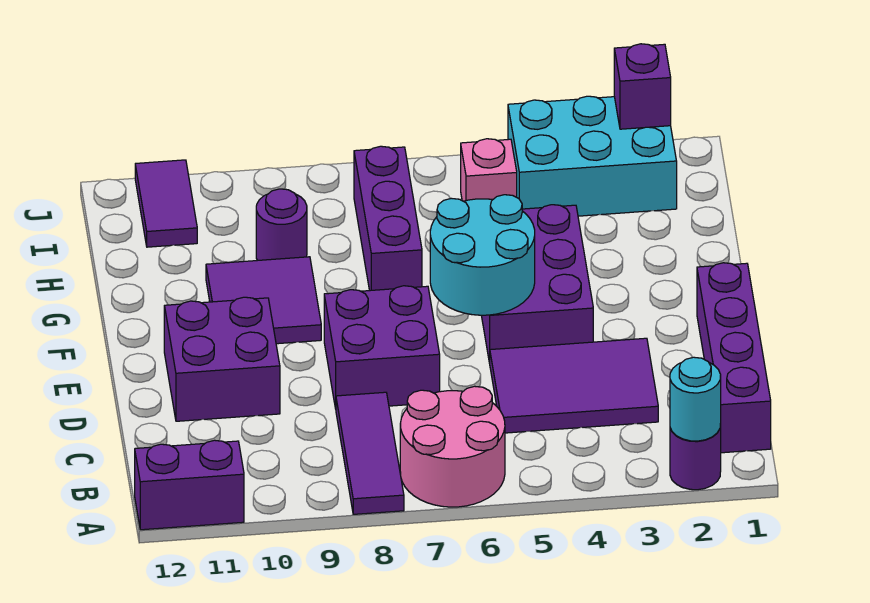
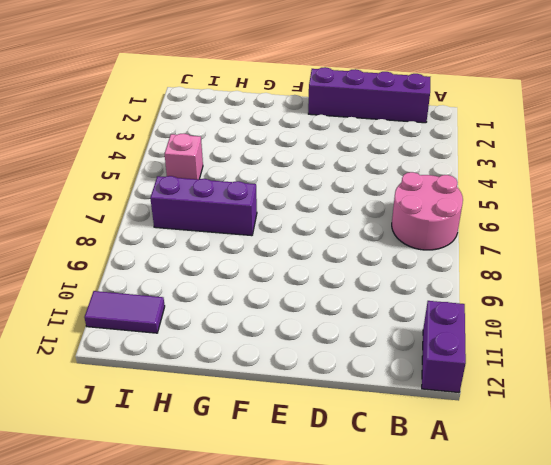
none -> purple 1x1 round brick [670,424,721,490]
none -> purple 1x3 tile [336,392,404,514]
none -> purple 2x3 tile [490,338,658,433]

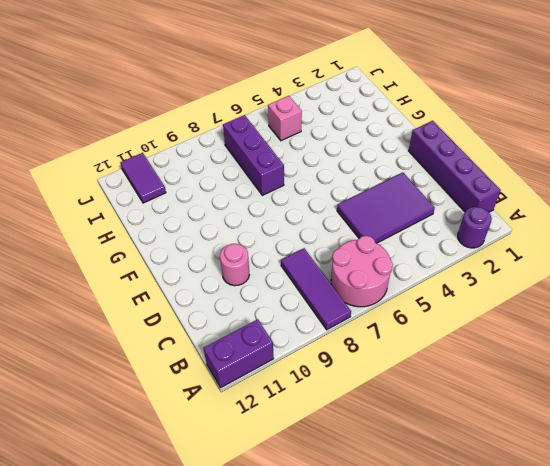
pink 1x1 round brick [220,244,249,286] -> purple 2x2 brick [164,297,280,421]
none -> purple 2x2 brick [324,286,440,409]
none -> purple 2x3 brick [481,205,593,363]
none -> purple 2x2 tile [206,257,321,344]

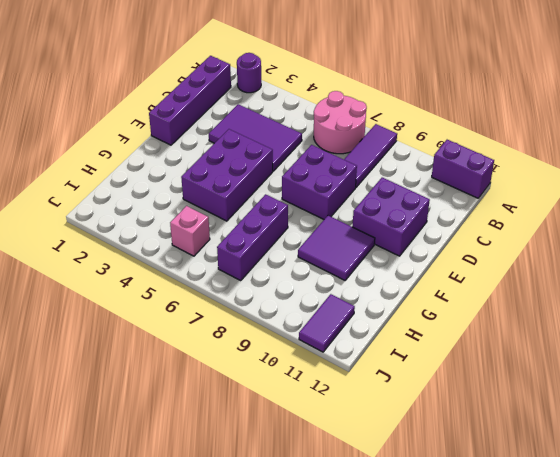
none -> purple 1x1 round brick [256,189,307,260]
none -> cyan 2x3 brick [508,96,677,216]
none -> cyan 1x1 round brick [670,357,721,441]

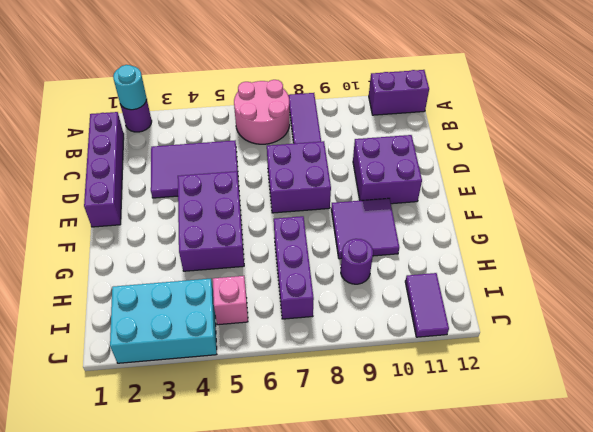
none -> cyan 2x2 round brick [430,195,535,315]
none -> purple 1x1 brick [614,44,671,129]

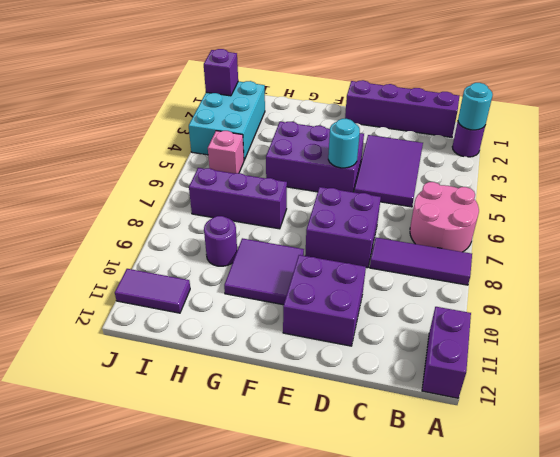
cyan 1x1 round brick [328,119,360,168] -> cyan 2x2 round brick [430,195,535,315]

